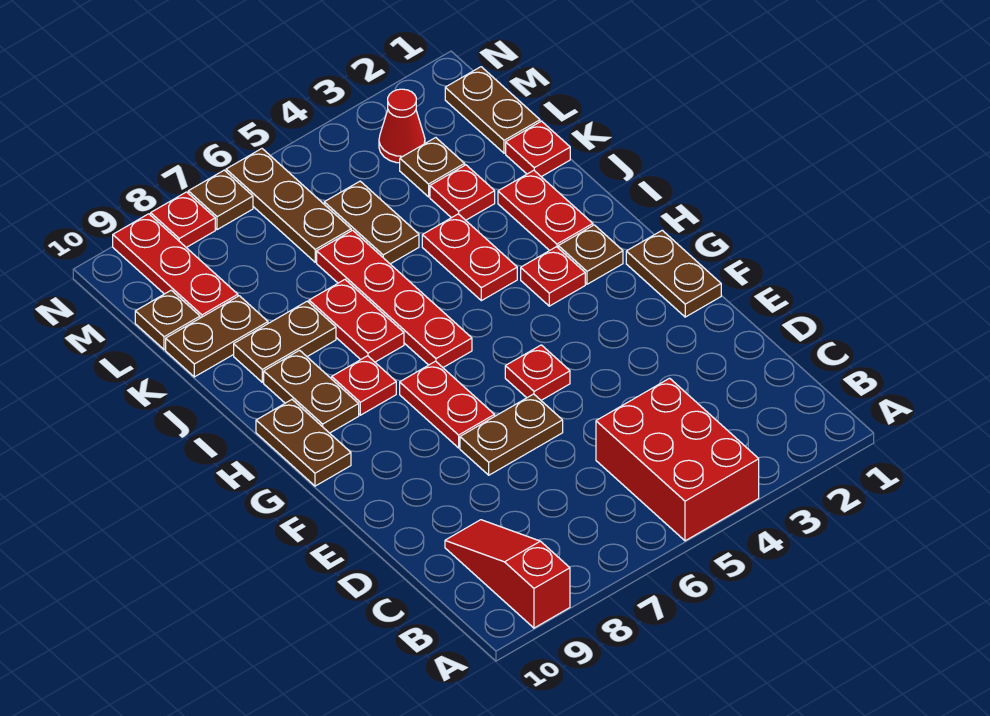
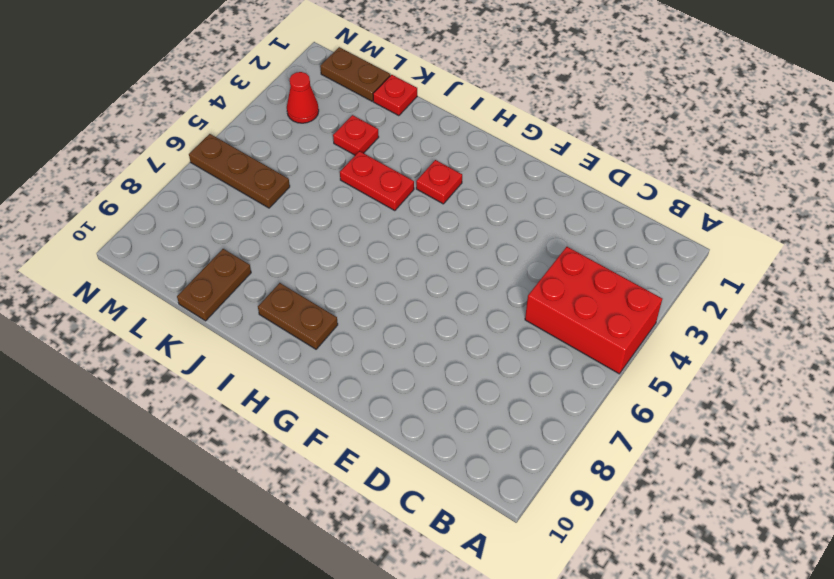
none -> red 1x3 slope [445,520,570,628]
none -> brown 1x2 plate [460,394,563,475]
none -> brown 1x2 plate [626,230,721,317]

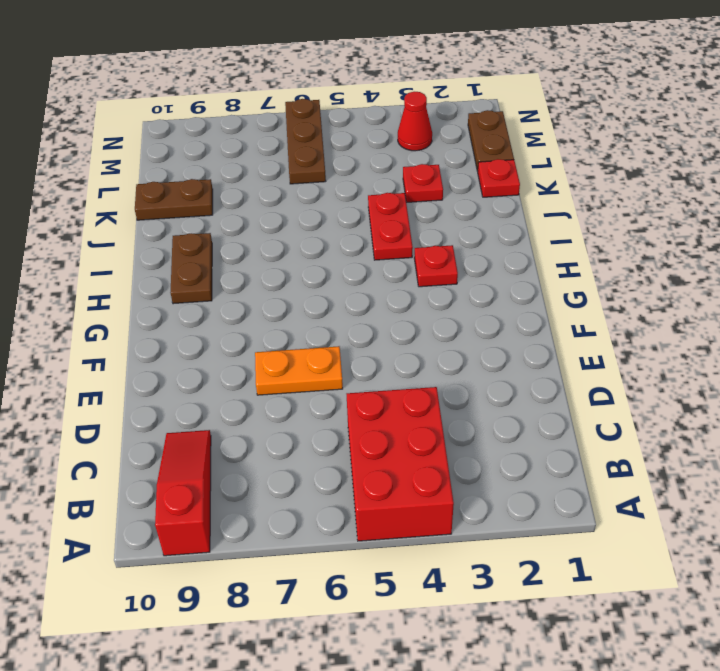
orange 1x2 plate [255,346,343,395] -> brown 1x2 plate [460,394,563,475]
none -> brown 1x2 plate [626,230,721,317]
none -> red 1x1 plate [505,345,570,400]
none -> red 1x2 plate [400,361,495,448]

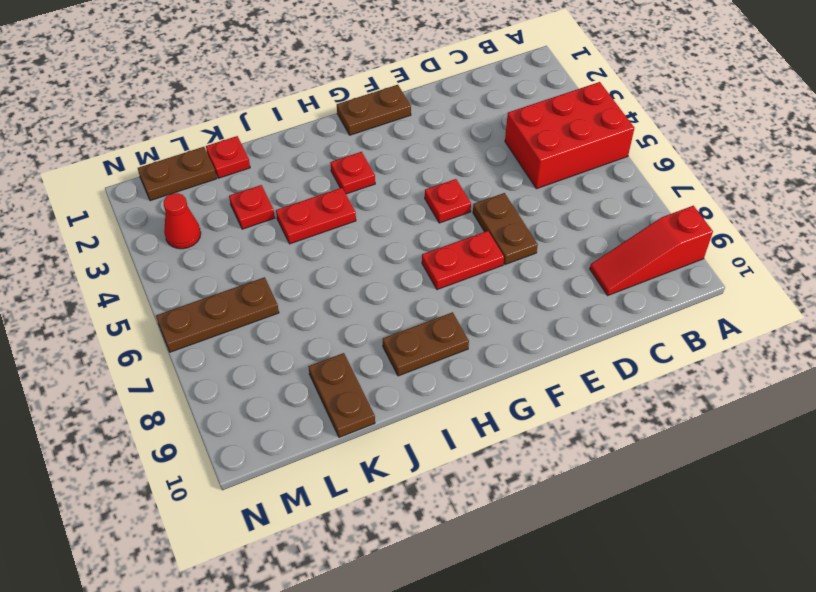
none -> brown 1x2 plate [256,400,351,486]
none -> brown 1x1 plate [558,225,623,284]
none -> red 1x4 plate [317,230,472,367]

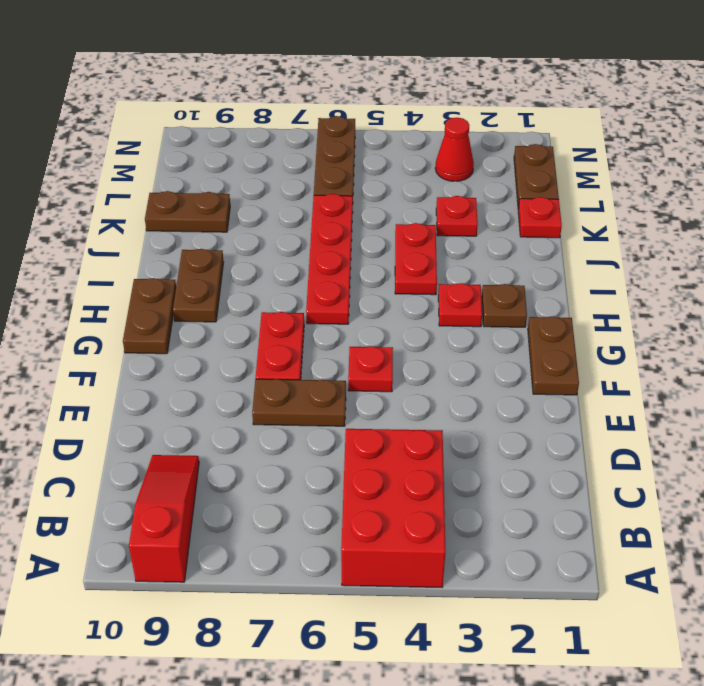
none -> red 1x1 plate [332,356,396,415]
none -> red 1x2 plate [498,170,593,251]
none -> red 1x2 plate [309,280,404,362]

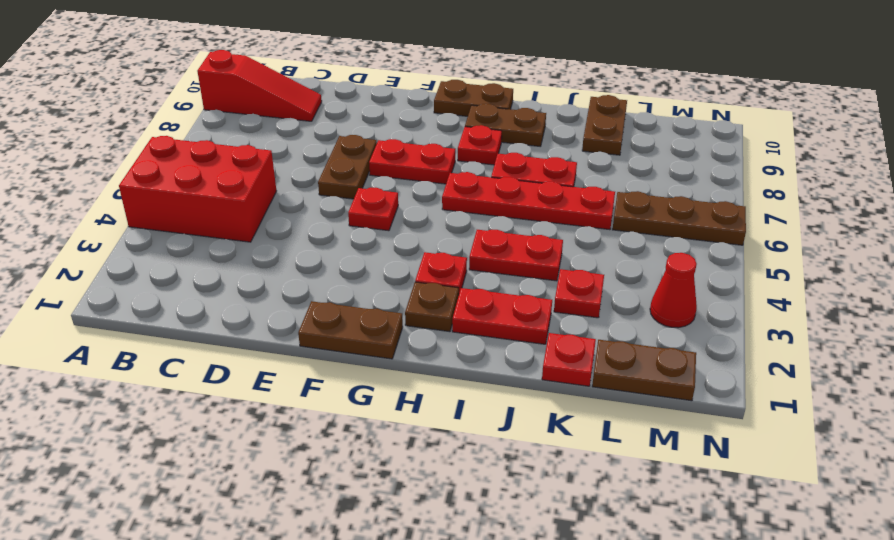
none -> brown 1x2 plate [234,301,336,382]
none -> brown 1x2 plate [324,181,419,264]
none -> brown 1x1 plate [400,138,465,197]

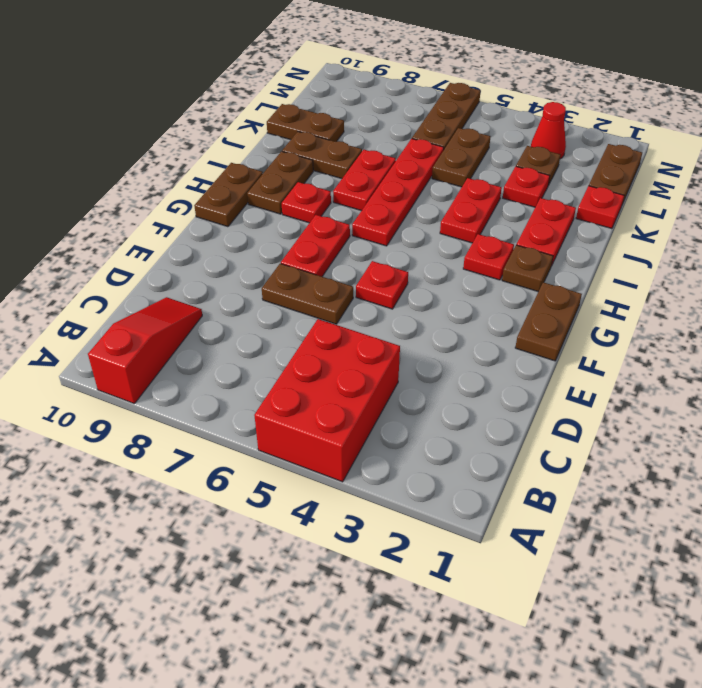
none -> red 1x3 plate [113,214,238,318]
none -> brown 1x1 plate [135,290,200,350]
none -> brown 1x1 plate [188,170,253,230]

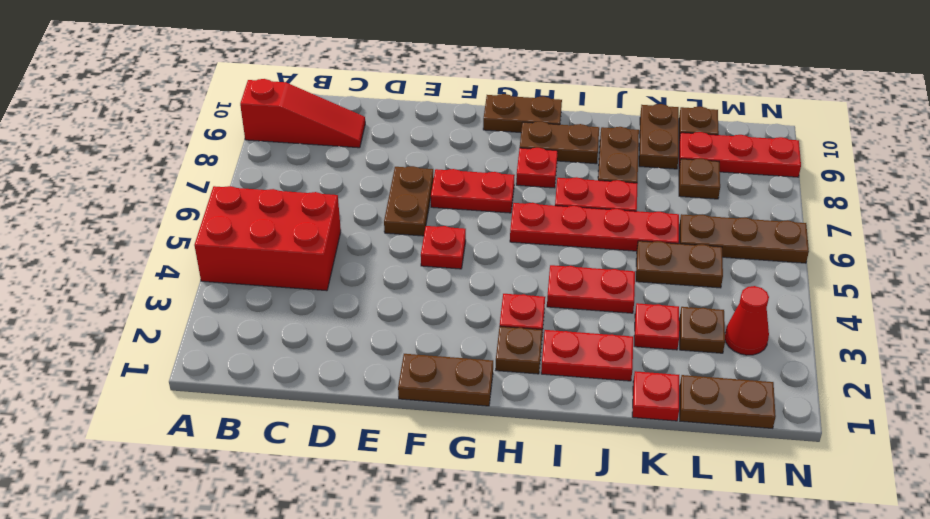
brown 1x1 plate [679,158,720,199] -> brown 1x1 plate moved to [188,170,253,230]
none -> red 1x1 plate [151,192,215,247]

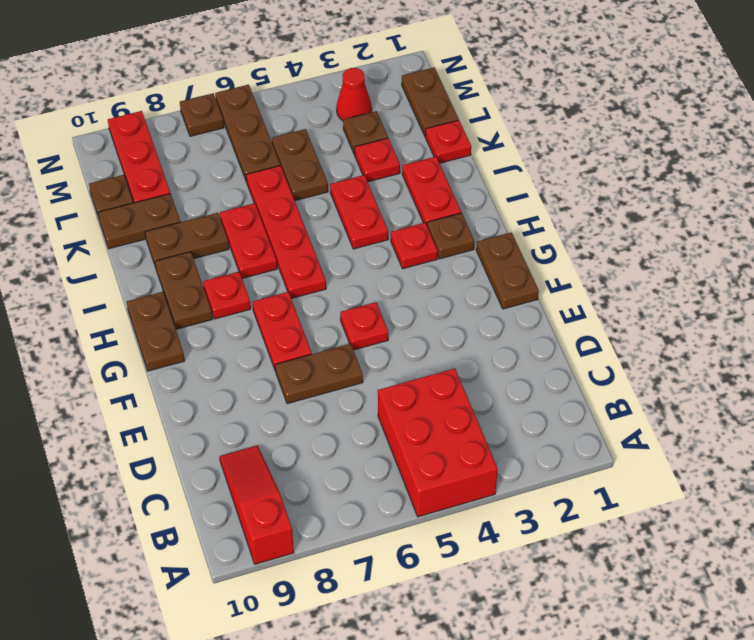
none -> red 1x1 plate [151,192,215,247]

